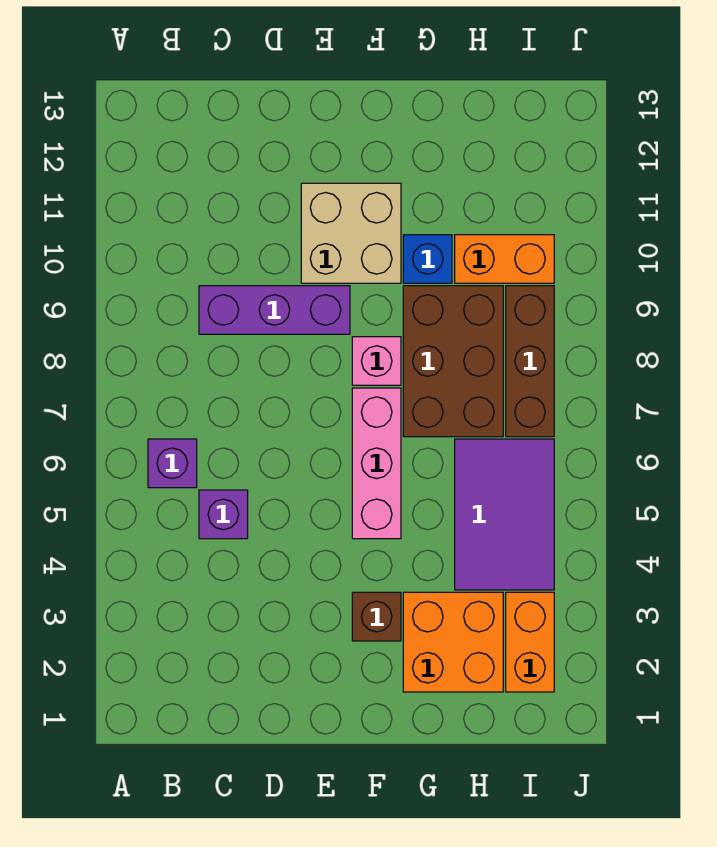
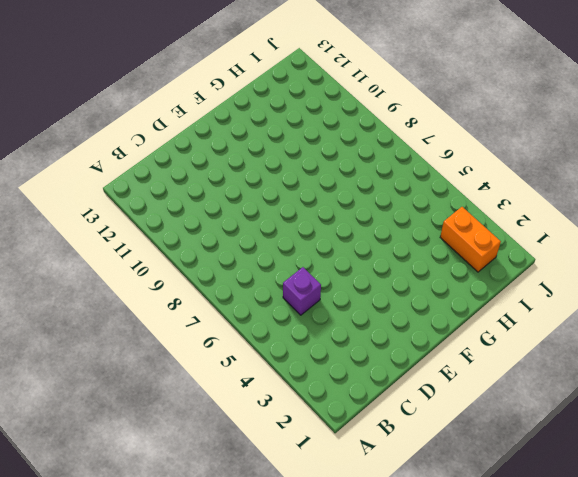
none -> purple 1x1 brick [148,439,197,488]
none -> purple 1x3 brick [199,286,350,334]
none -> tan 2x2 brick [301,183,401,283]

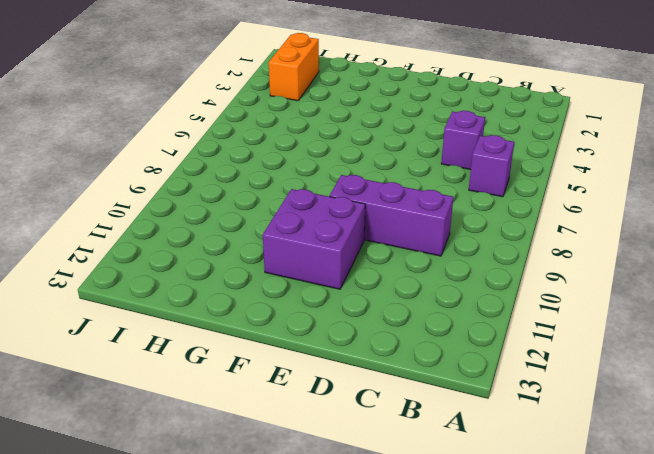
purple 2x2 brick [263,189,365,289] -> tan 2x2 brick [301,183,401,283]
none -> brown 1x1 brick [352,592,401,641]
none -> pink 1x3 brick [352,388,401,539]
none -> pink 1x1 brick [352,337,401,385]

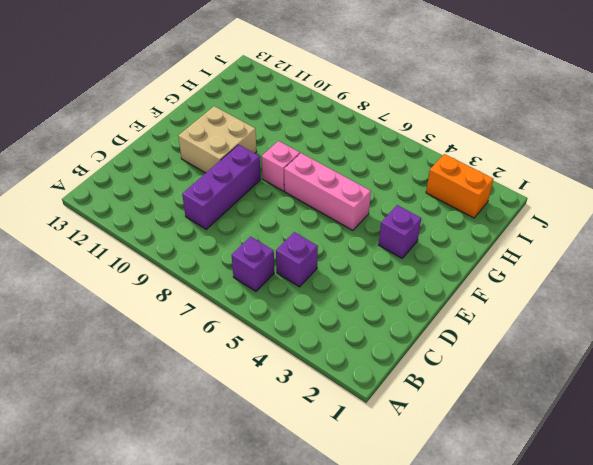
purple 1x1 brick [379,205,421,258] -> brown 1x1 brick [352,592,401,641]
none -> orange 2x2 brick [403,592,503,692]
none -> brown 2x3 brick [403,286,503,437]
none -> blue 1x1 brick [403,235,452,283]

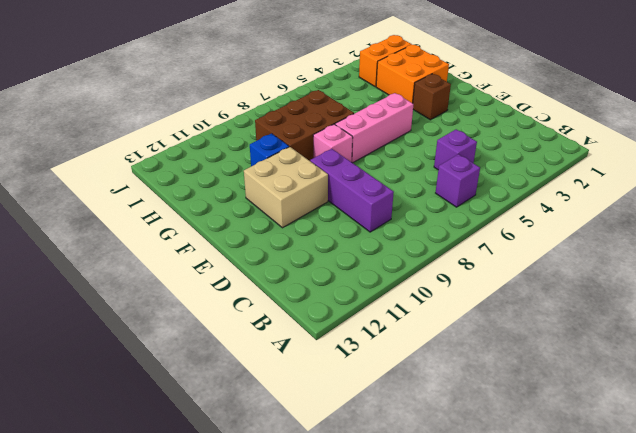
none -> purple 2x3 tile [455,439,554,590]
none -> orange 1x2 brick [455,235,554,283]
none -> brown 1x3 brick [506,286,554,437]

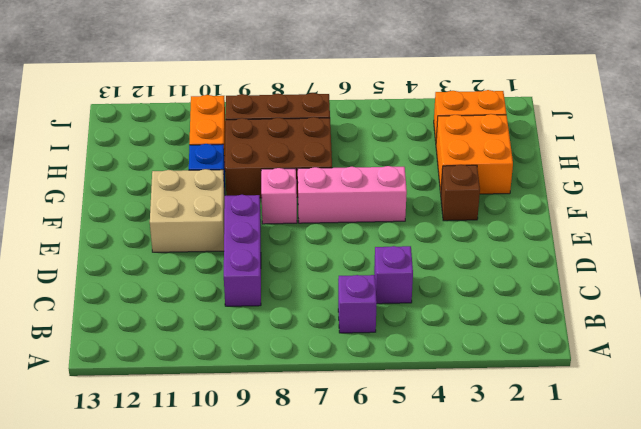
none -> purple 2x3 tile [455,439,554,590]

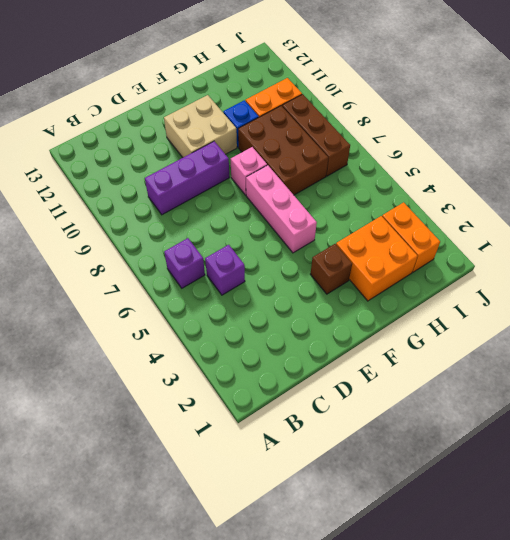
none -> purple 2x3 tile [455,439,554,590]

